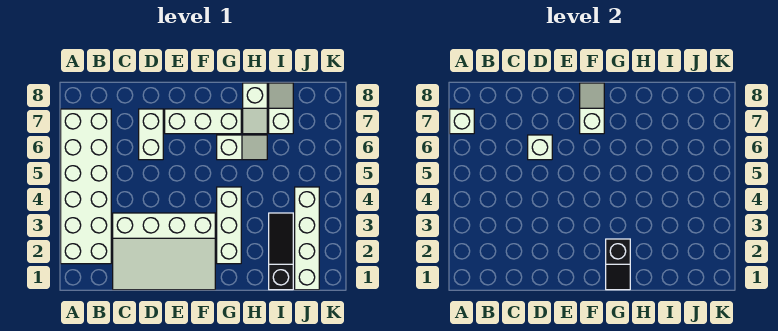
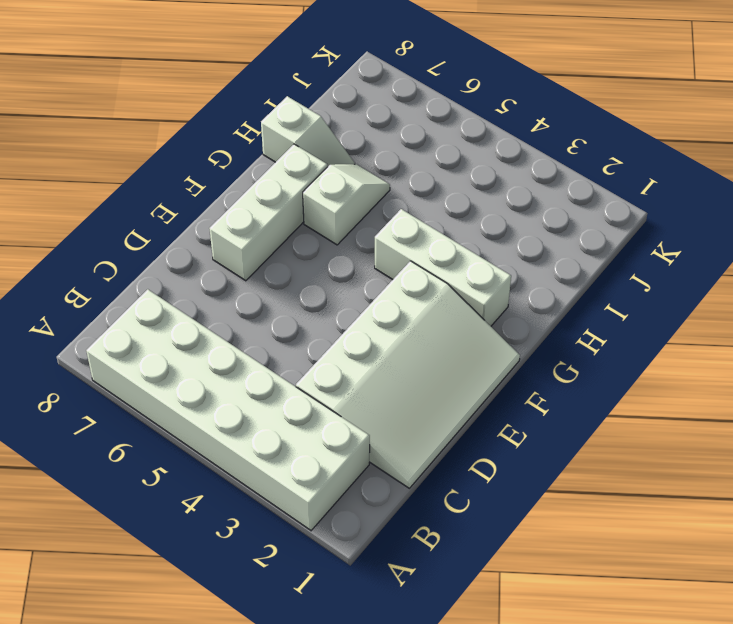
none -> white 1x2 brick [139,109,163,160]
none -> black 1x3 slope [269,213,293,290]
none -> white 1x2 slope [269,83,293,134]

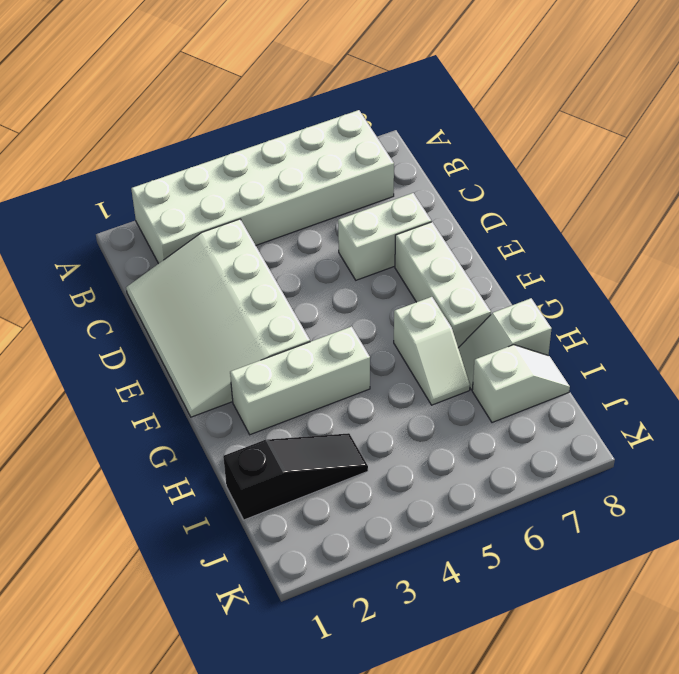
none -> white 1x4 brick [295,187,319,290]
none -> white 1x1 brick [450,109,474,134]
none -> white 1x1 brick [528,135,552,160]

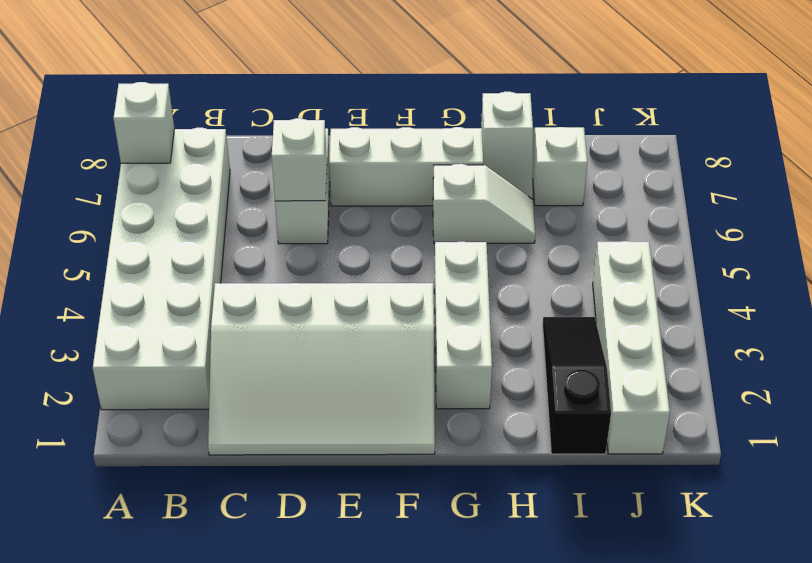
none -> white 1x2 slope [580,83,604,134]
none -> black 1x2 slope [606,239,630,290]

